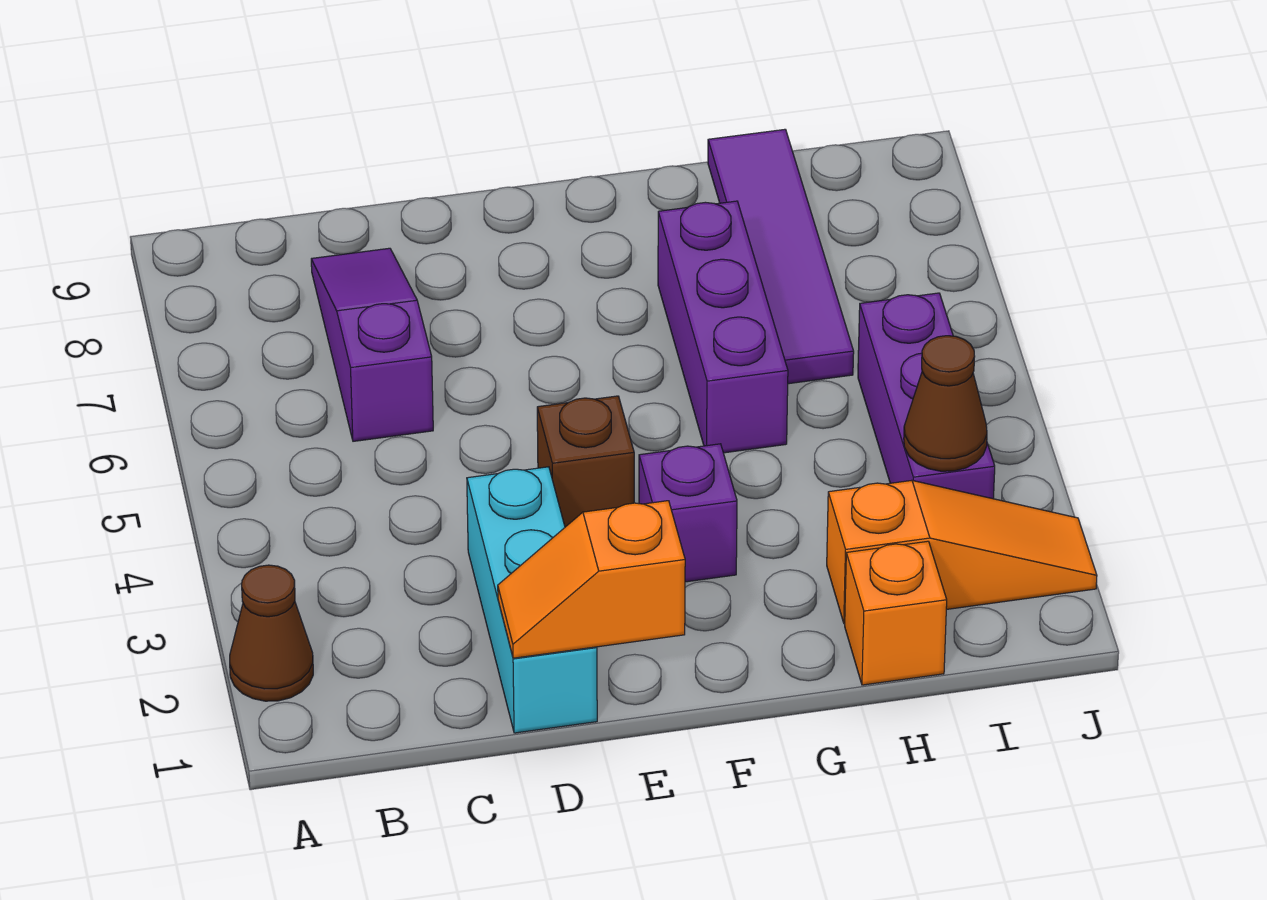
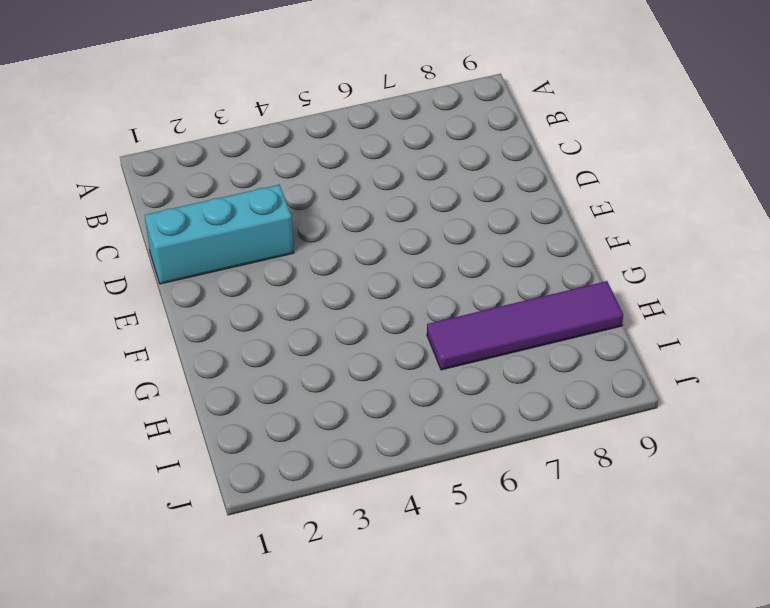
none -> brown 1x1 cone [230,565,313,701]
none -> purple 1x3 slope [311,248,433,441]
none -> brown 1x1 brick [537,396,634,527]

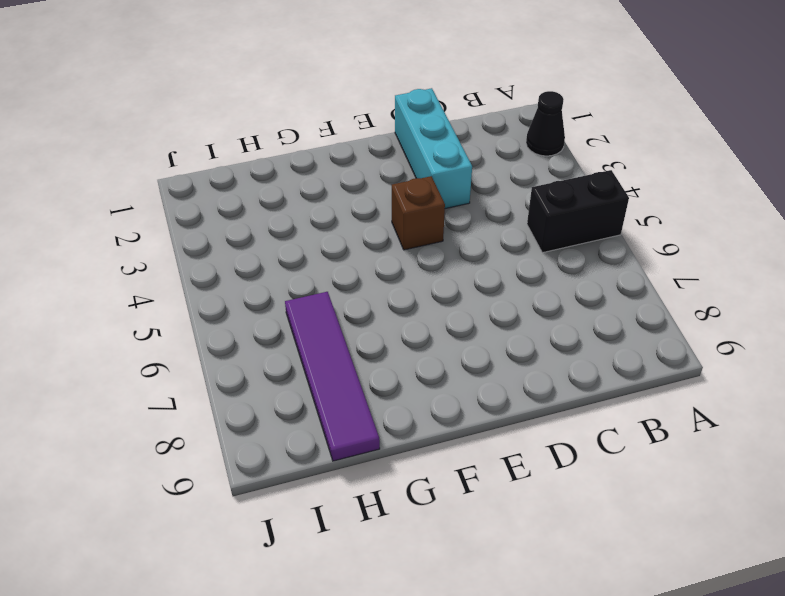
black 1x1 cone [526,91,565,156] -> brown 1x1 cone [230,565,313,701]
black 1x2 brick [527,170,629,253] -> none
none -> purple 1x3 slope [311,248,433,441]
none -> purple 1x1 brick [639,444,737,582]
none -> purple 1x3 brick [658,201,788,453]

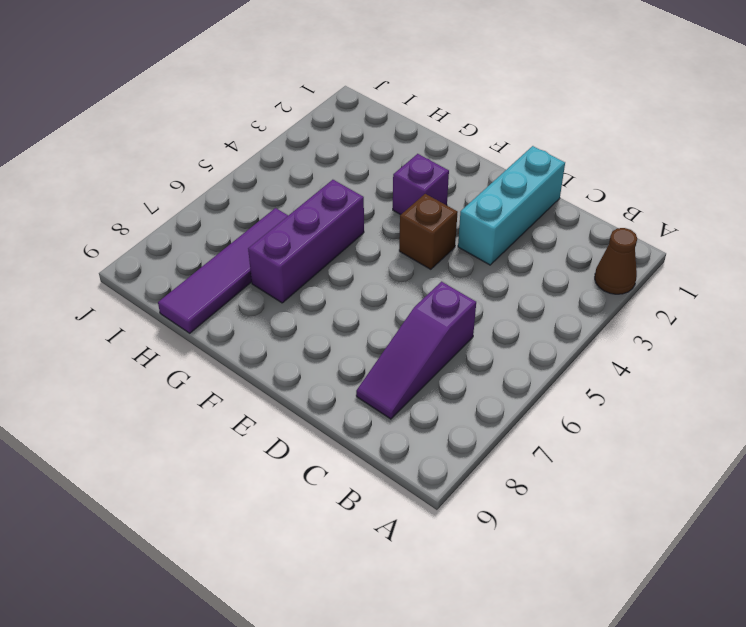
none -> orange 1x1 brick [845,541,947,685]
none -> orange 1x3 slope [827,480,1097,623]
none -> purple 1x3 brick [858,293,995,499]

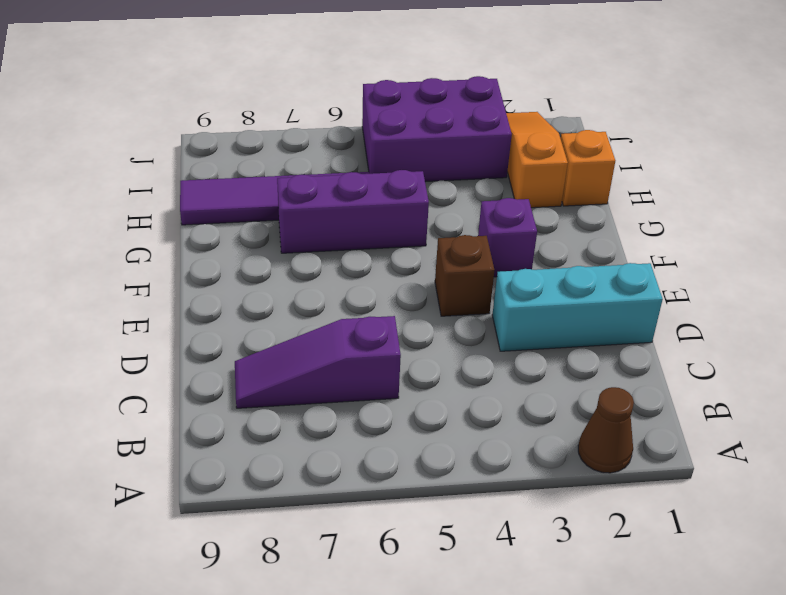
purple 2x3 brick [362,76,512,182] -> purple 1x3 brick [858,293,995,499]
none -> orange 1x2 slope [498,501,685,658]
none -> brown 1x1 cone [904,336,987,471]

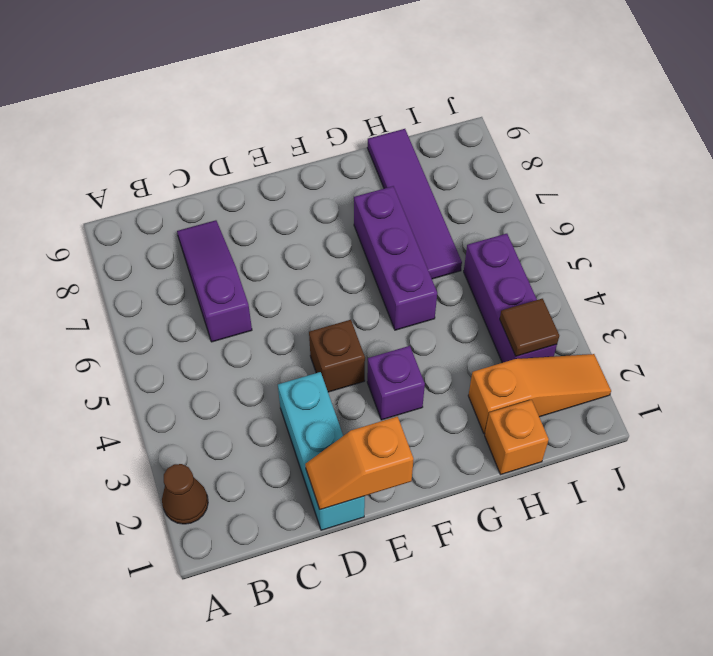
brown 1x1 tile [500,299,559,356] -> brown 1x1 cone [904,336,987,471]

